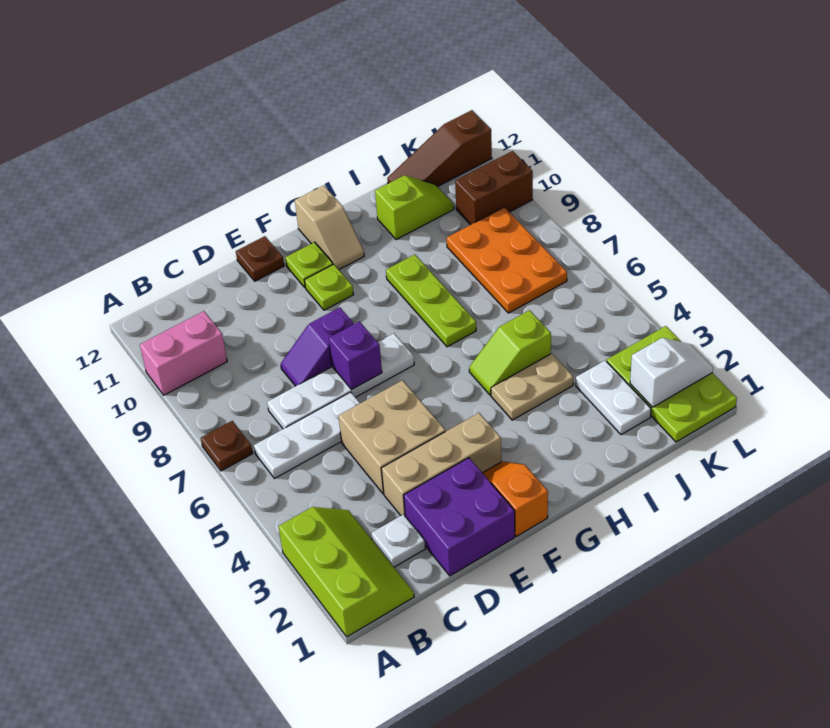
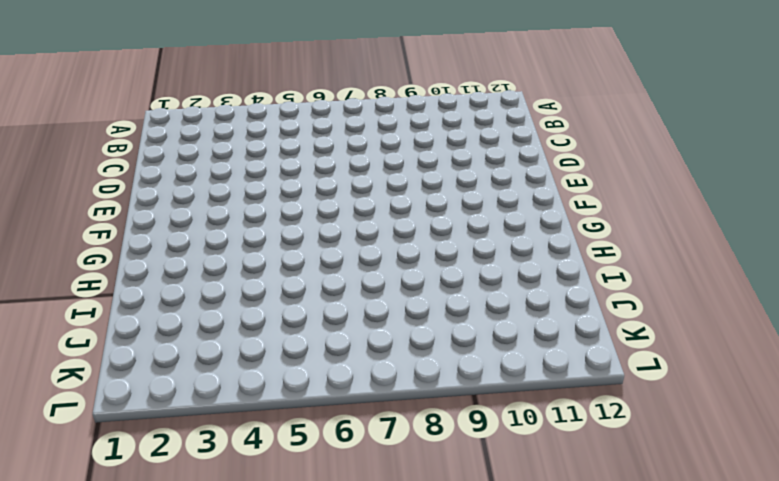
none -> lime 2x3 slope [278,507,414,637]
none -> brown 1x1 plate [201,421,253,471]
none -> pink 1x2 brick [140,311,227,395]

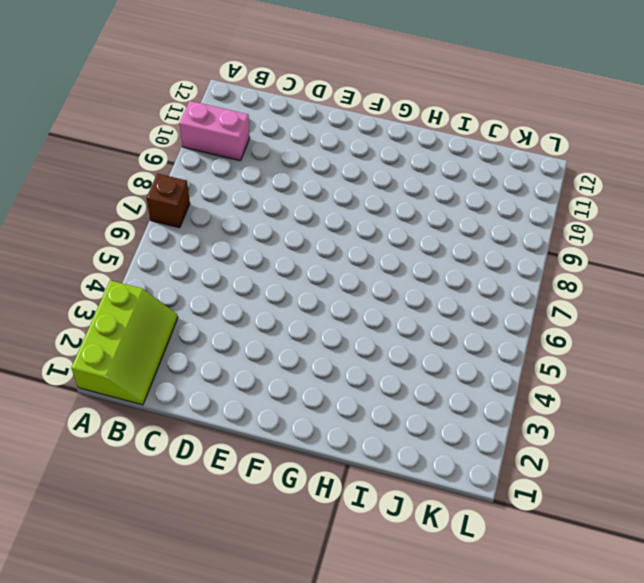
brown 1x1 brick [147,174,190,228] -> brown 1x1 plate [201,421,253,471]
none -> white 1x3 plate [254,392,360,478]
none -> white 1x1 plate [371,514,425,567]
none -> white 1x4 plate [267,333,414,429]

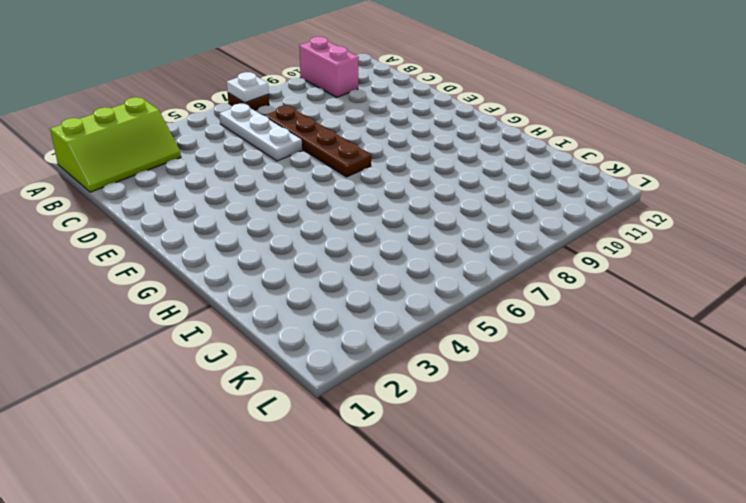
white 1x1 plate [227,72,269,103] -> white 1x1 plate moved to [371,514,425,567]
brown 1x4 plate [264,106,371,177] -> white 1x4 plate [267,333,414,429]
none -> purple 2x2 brick [404,458,515,576]
none -> tan 1x3 brick [381,413,501,515]
none -> tan 2x2 brick [338,380,445,494]

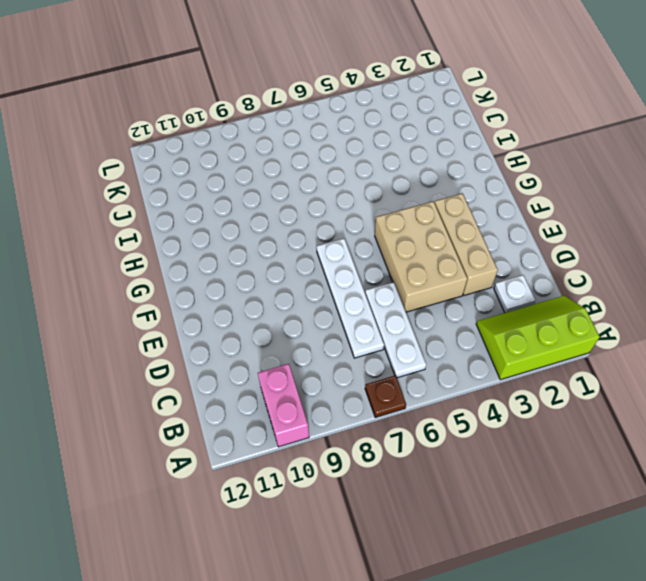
tan 2x3 brick [375,201,467,312] -> tan 2x2 brick [338,380,445,494]
none -> purple 2x2 brick [404,458,515,576]
none -> purple 1x2 slope [281,308,354,386]
none -> brown 1x1 plate [236,236,284,281]

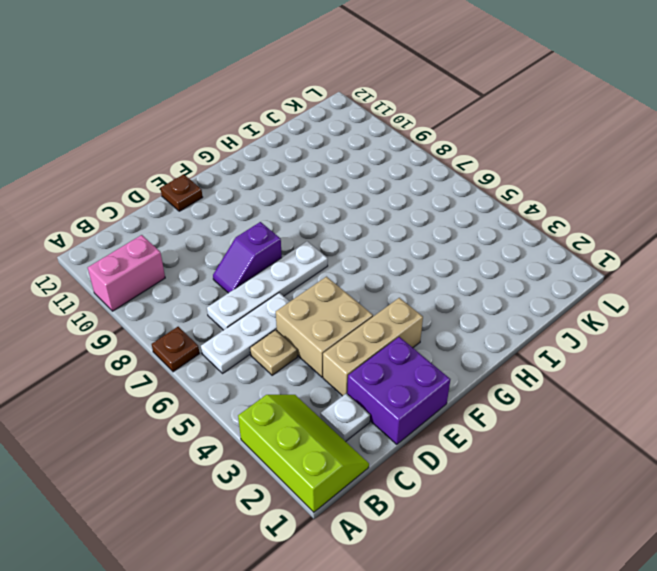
tan 1x1 plate [250,330,297,375] -> none
none -> orange 1x2 slope [483,461,548,536]
none -> lime 1x1 plate [305,264,354,310]
none -> lime 1x1 plate [285,242,333,287]

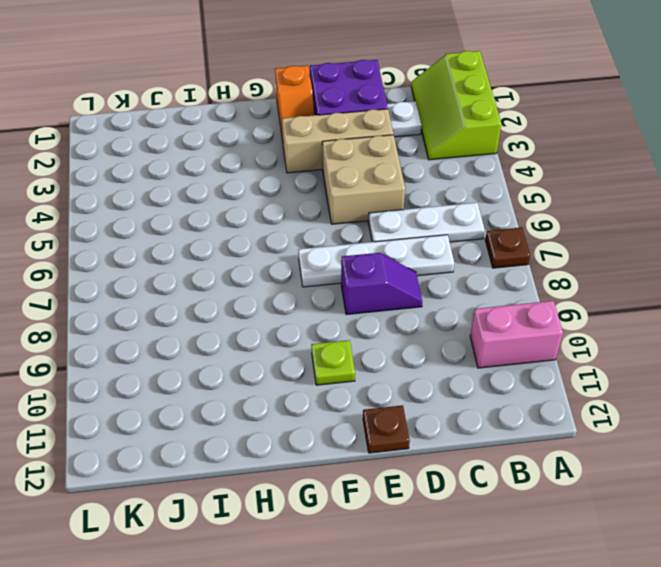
none -> lime 1x1 plate [285,242,333,287]
none -> tan 1x2 slope [295,185,364,270]
none -> tan 1x2 plate [491,354,573,420]

